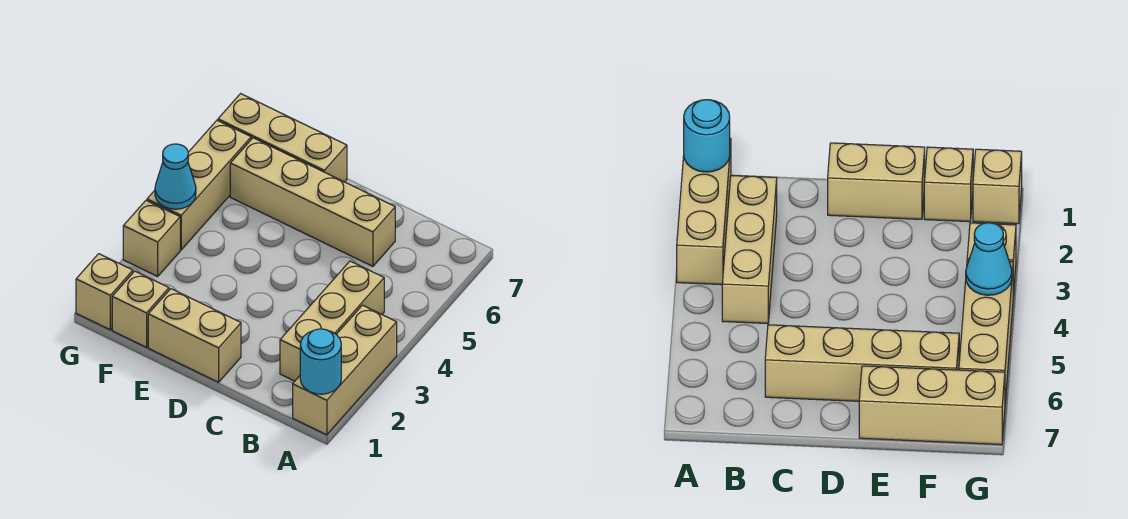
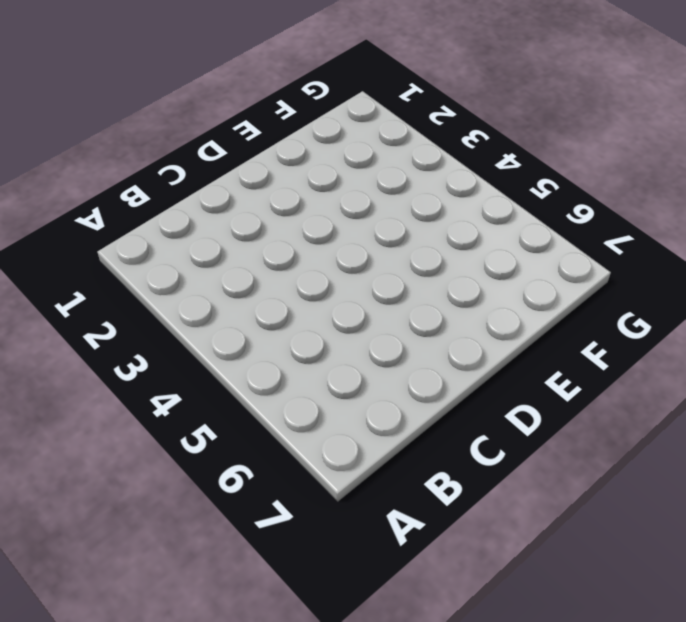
none -> tan 1x3 brick [293,305,397,435]
none -> tan 1x3 brick [280,261,384,381]

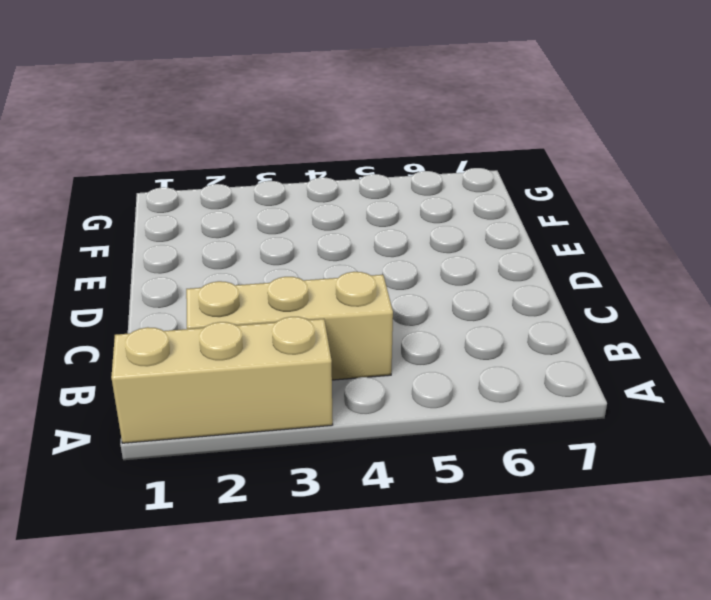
none -> tan 1x4 brick [230,138,395,266]
none -> tan 1x2 brick [148,289,241,382]

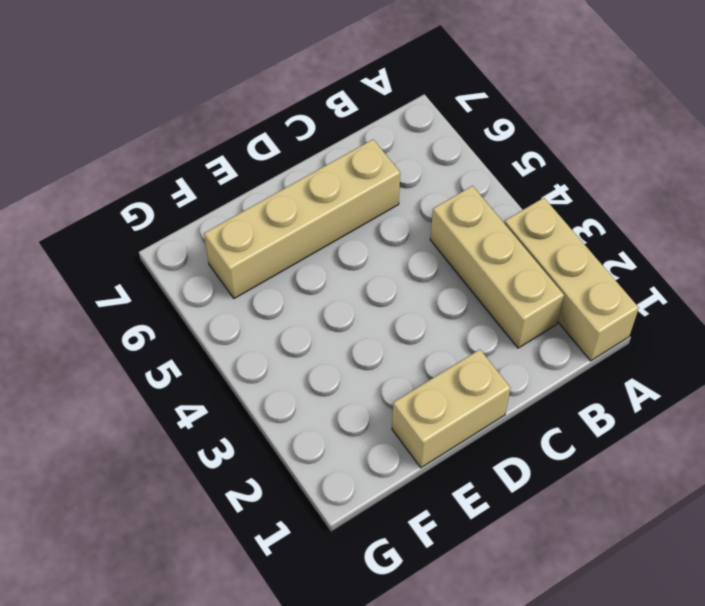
none -> tan 1x3 brick [218,94,347,182]
none -> tan 1x1 brick [112,271,169,347]

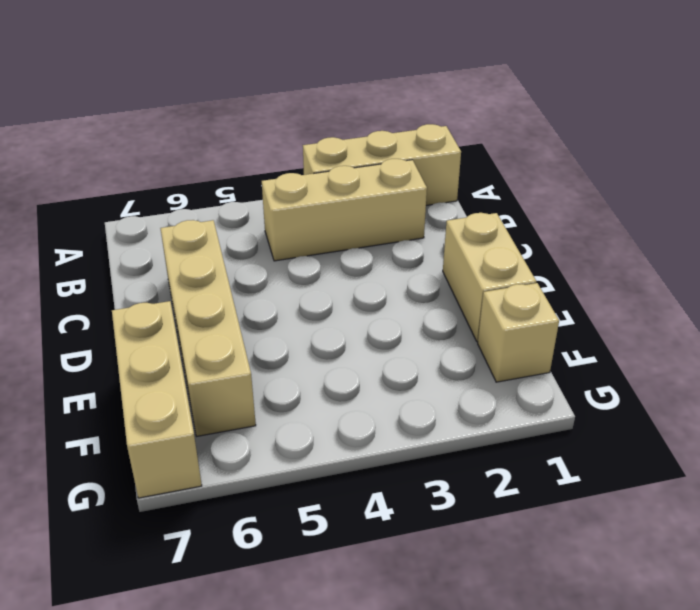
none -> tan 1x1 brick [76,254,133,330]
none -> tan 1x1 brick [123,200,180,276]

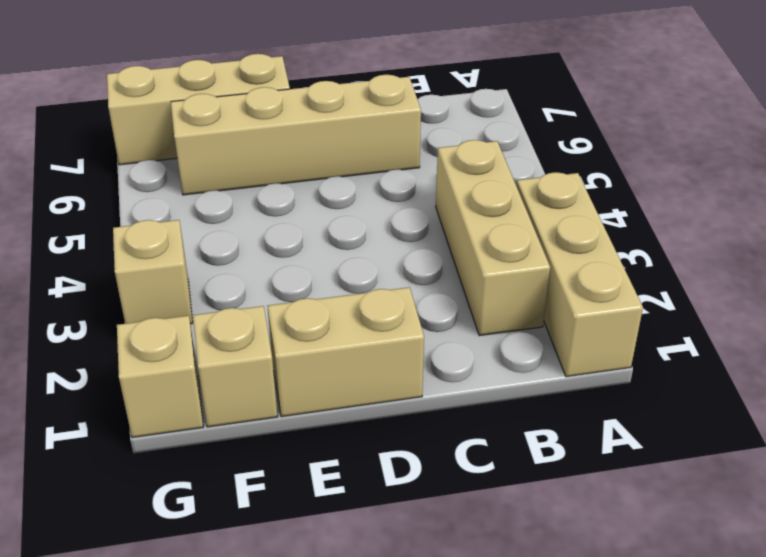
none -> tan 1x3 brick [147,120,251,250]
none -> cyan 1x1 round brick [300,329,341,394]

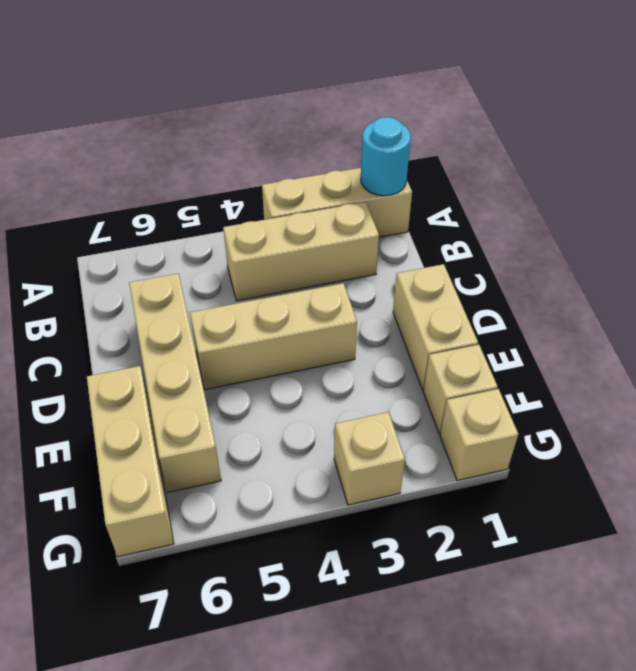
tan 1x3 brick [190,283,357,390] -> tan 1x3 brick moved to [147,120,251,250]
none -> cyan 1x1 cone [155,144,196,209]

